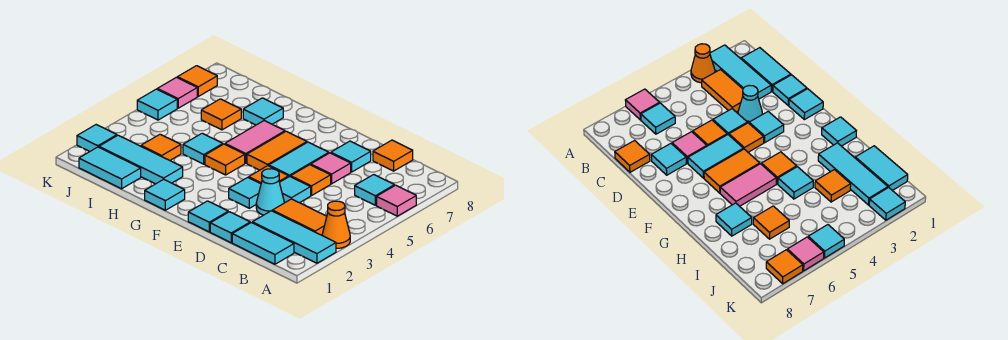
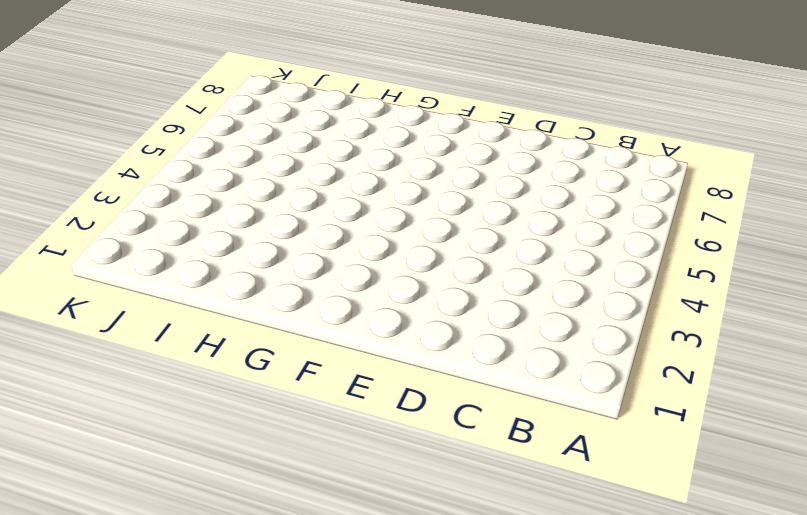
none -> cyan 1x3 tile [252,211,336,263]
none -> orange 1x1 cone [322,201,350,248]
none -> pink 1x1 tile [377,185,416,216]
none -> cyan 1x2 tile [232,223,294,264]

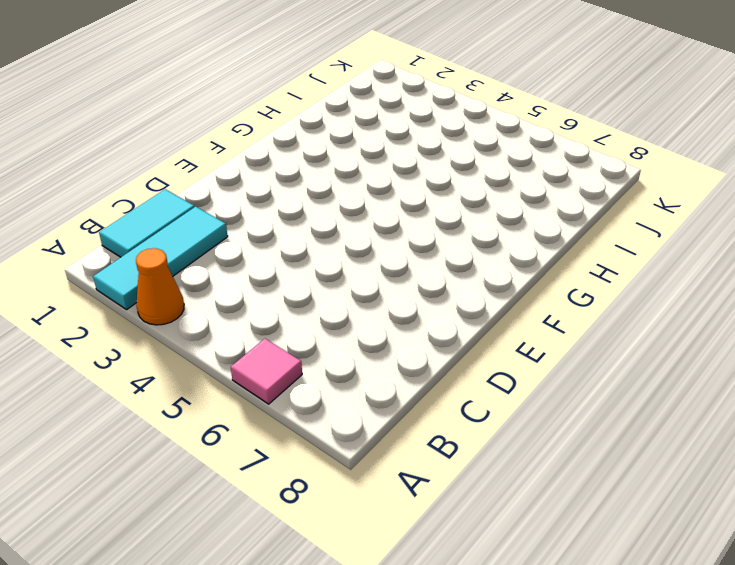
none -> orange 1x2 tile [272,199,327,235]
none -> cyan 1x1 tile [355,175,395,205]
none -> orange 1x1 tile [373,140,413,171]
none -> cyan 1x1 tile [210,212,250,243]

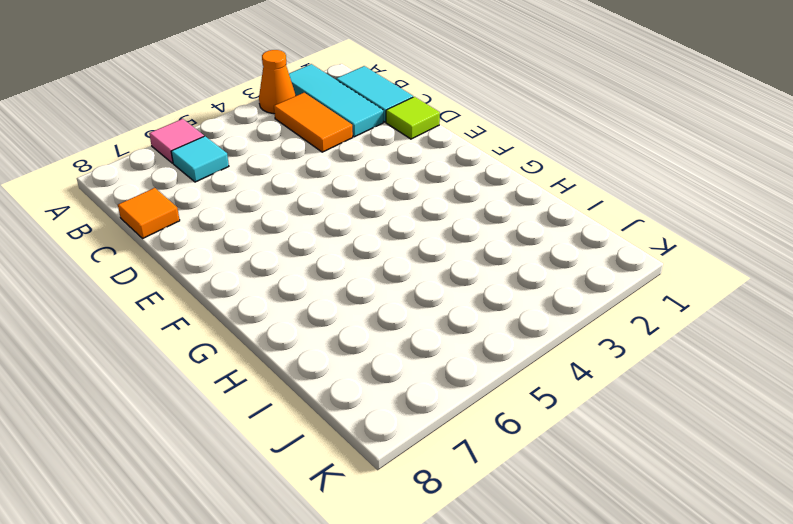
lime 1x1 tile [386,97,440,139] -> cyan 1x1 tile [210,212,250,243]
none -> cyan 1x1 cone [256,169,284,215]
none -> cyan 1x1 tile [279,176,311,203]
none -> orange 1x1 tile [291,165,331,196]
none -> pink 1x1 tile [311,153,351,184]

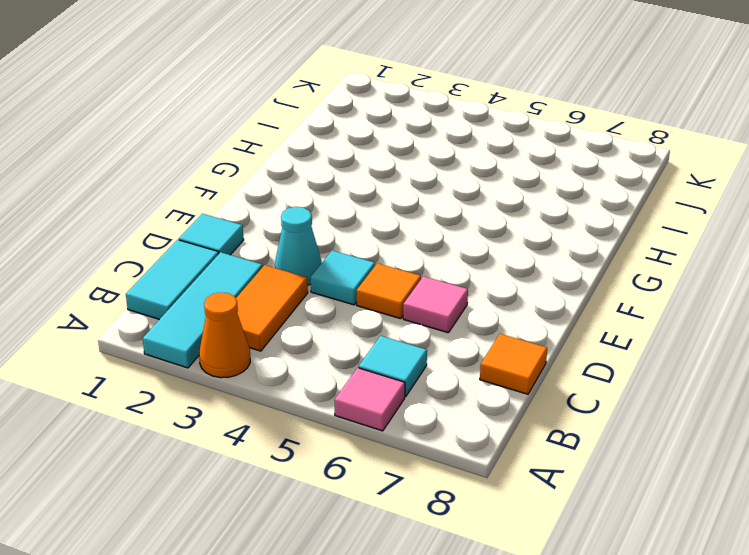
none -> cyan 1x1 tile [331,141,371,172]
none -> cyan 1x1 tile [188,201,228,232]
none -> cyan 1x1 tile [229,177,261,208]
none -> orange 1x1 tile [249,166,289,184]

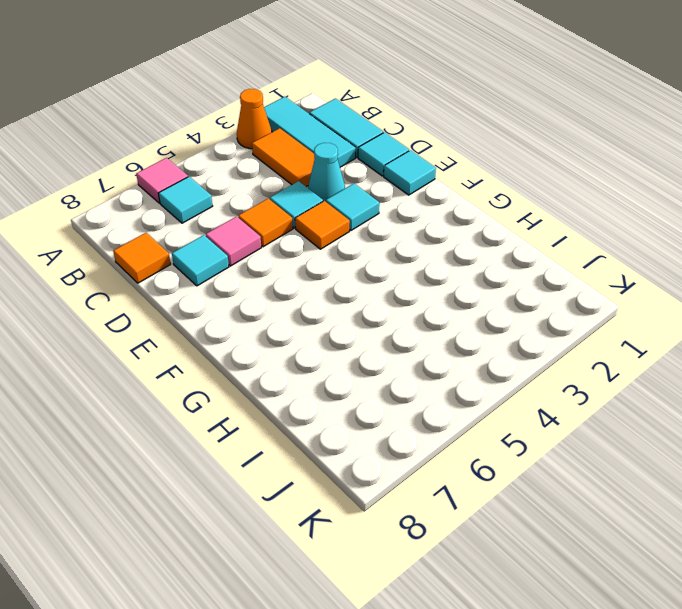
none -> cyan 1x2 tile [269,142,329,177]
none -> orange 1x2 tile [247,131,307,170]
none -> cyan 1x1 tile [145,179,185,210]
none -> orange 1x1 tile [205,144,245,175]

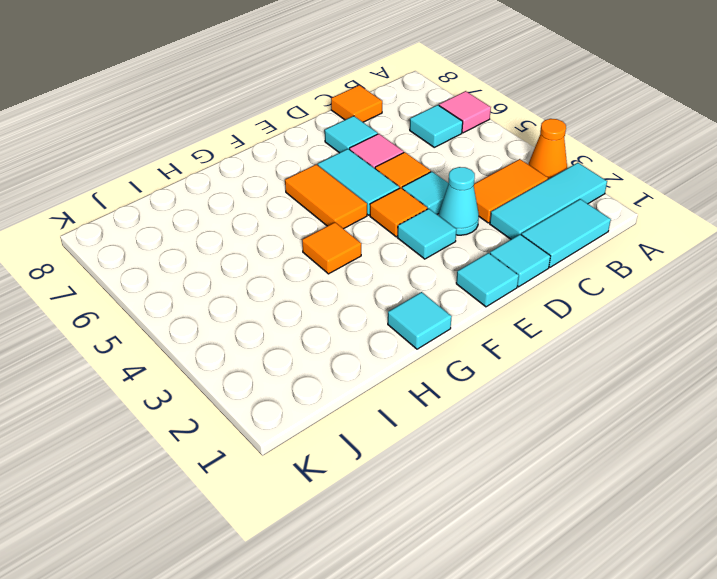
none -> pink 1x2 tile [225,121,285,163]
none -> cyan 1x3 tile [99,135,183,184]
none -> cyan 1x1 tile [183,133,223,164]
none -> cyan 1x1 tile [243,98,283,125]

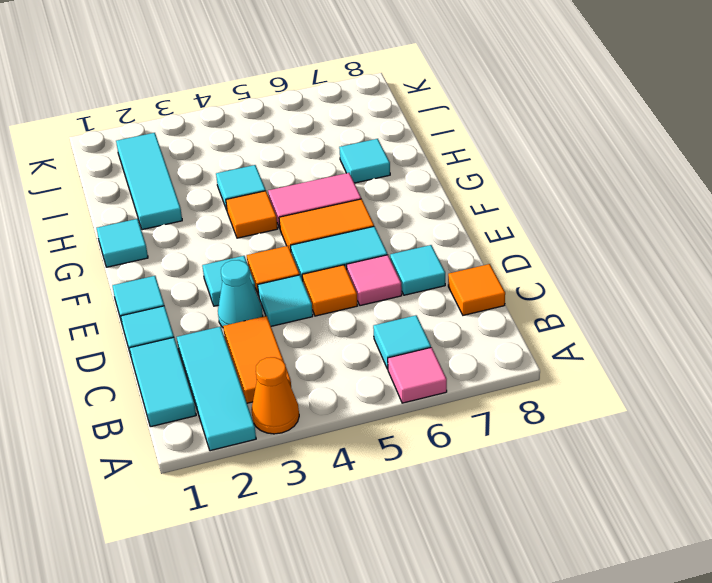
none -> cyan 1x2 tile [79,147,141,189]
none -> orange 1x1 tile [141,134,181,160]
none -> orange 1x1 tile [201,99,241,130]
none -> cyan 1x1 tile [77,125,117,151]

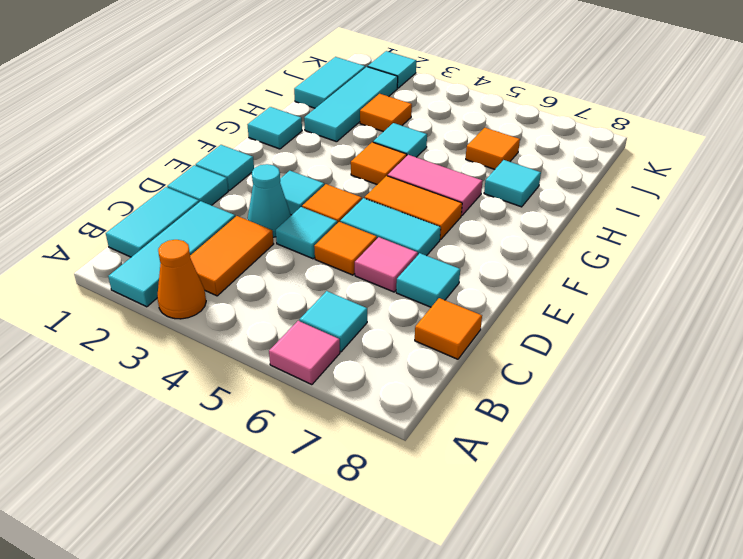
none -> cyan 1x1 tile [137,89,177,120]
none -> pink 1x1 tile [157,77,197,108]
none -> orange 1x1 tile [177,66,217,96]

